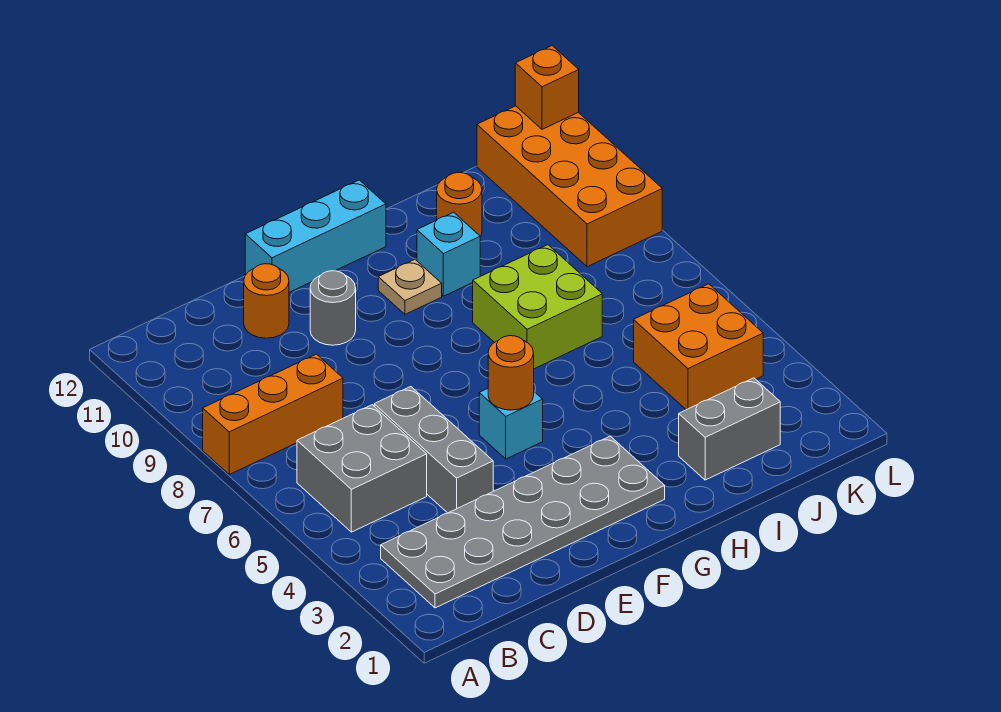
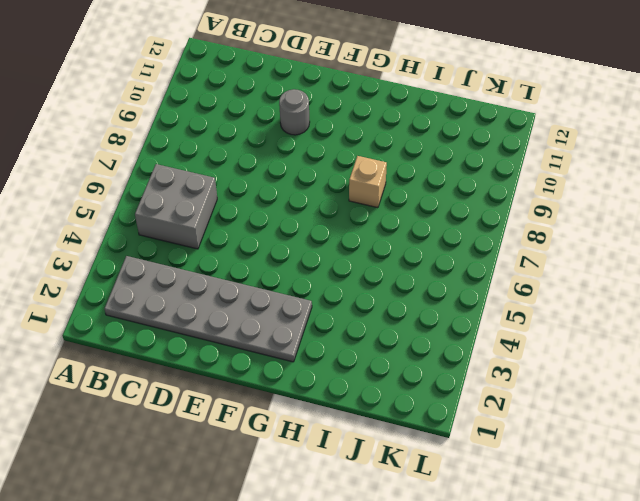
tan 1x1 brick [349,156,387,208] -> lime 2x2 brick [473,245,602,369]
none -> orange 1x3 brick [203,354,343,474]
none -> grey 1x3 brick [374,387,493,513]
none -> orange 1x1 round brick [244,264,289,338]

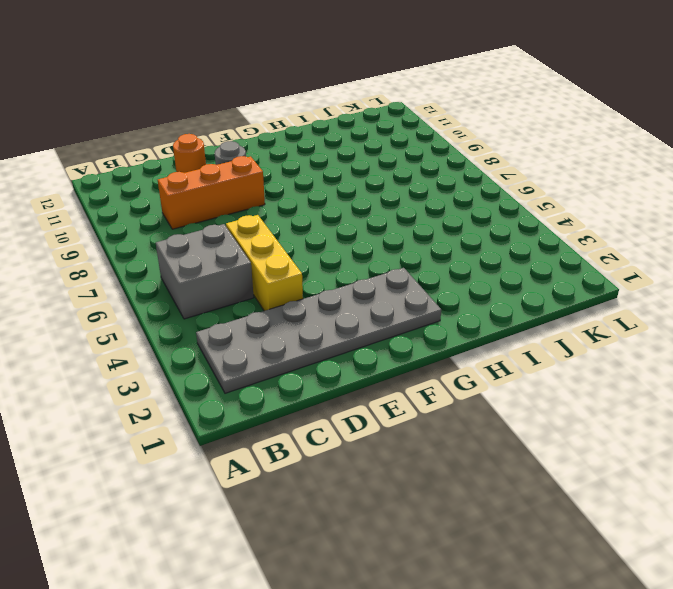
orange 1x3 brick [158,156,265,229] -> orange 1x3 brick moved to [203,354,343,474]
yellow 1x3 brick [226,215,303,311] -> grey 1x3 brick [374,387,493,513]
none -> cyan 1x3 brick [245,180,386,292]
none -> cyan 1x1 brick [479,389,543,459]
none -> tan 1x1 plate [378,260,442,314]

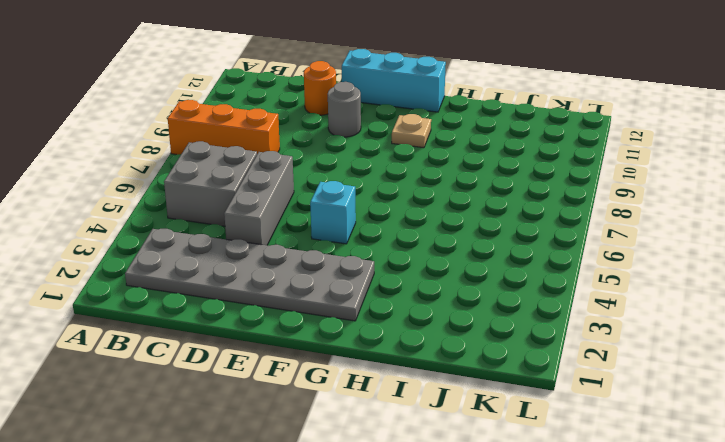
none -> lime 2x2 brick [473,245,602,369]
none -> cyan 1x1 brick [417,212,480,296]
none -> grey 1x2 brick [679,378,780,480]

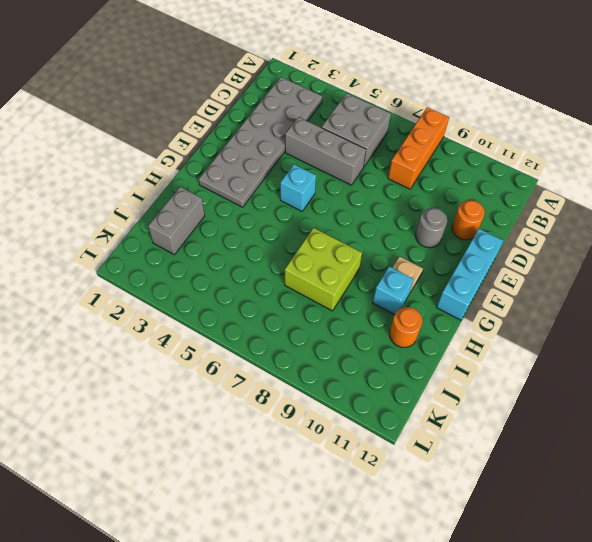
none -> orange 2x2 brick [634,284,763,410]
none -> orange 2x4 brick [477,106,662,267]
none -> orange 1x1 round brick [488,336,534,410]

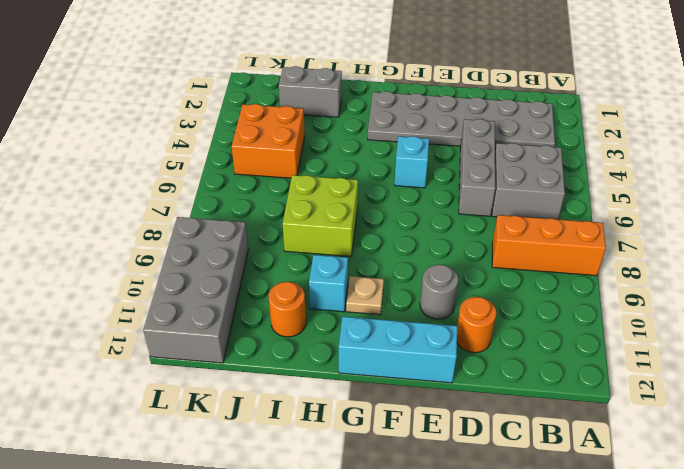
grey 2x4 brick [143,217,248,363] -> orange 2x4 brick [477,106,662,267]
none -> orange 1x1 round brick [488,336,534,410]
none -> orange 1x1 brick [515,46,579,129]

